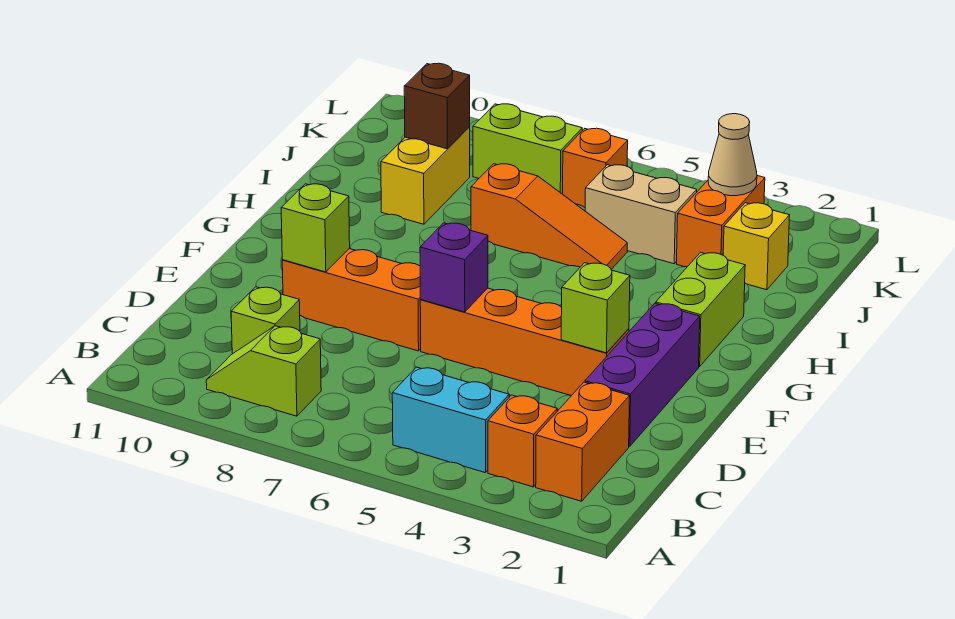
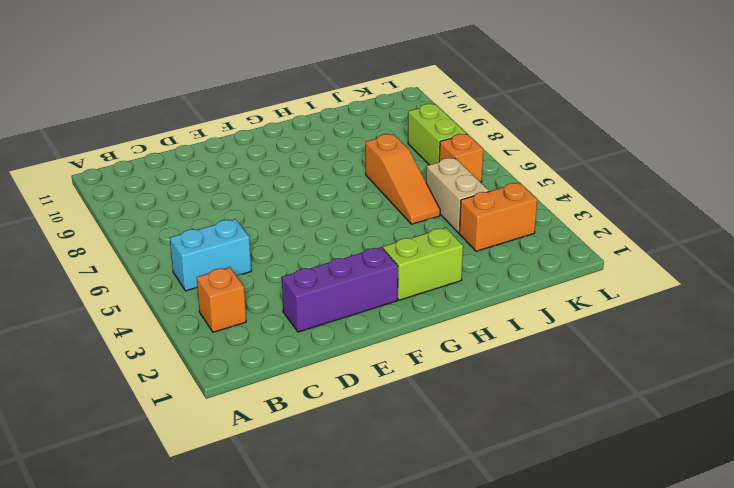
cyan 1x2 brick [170,219,251,291] -> cyan 1x2 brick turned to [392,367,509,473]
none -> orange 1x2 brick [536,382,630,501]
none -> lime 1x2 slope [206,326,321,416]
none -> lime 1x1 brick [231,287,300,354]

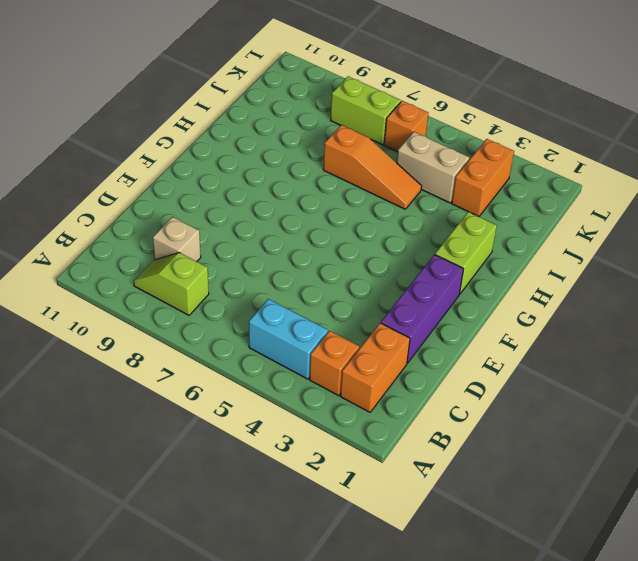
tan 1x1 brick [153,217,201,261] -> lime 1x1 brick [231,287,300,354]
none -> orange 1x4 brick [420,288,629,395]
none -> orange 1x3 brick [282,249,421,351]
none -> yellow 1x2 brick [381,127,470,224]

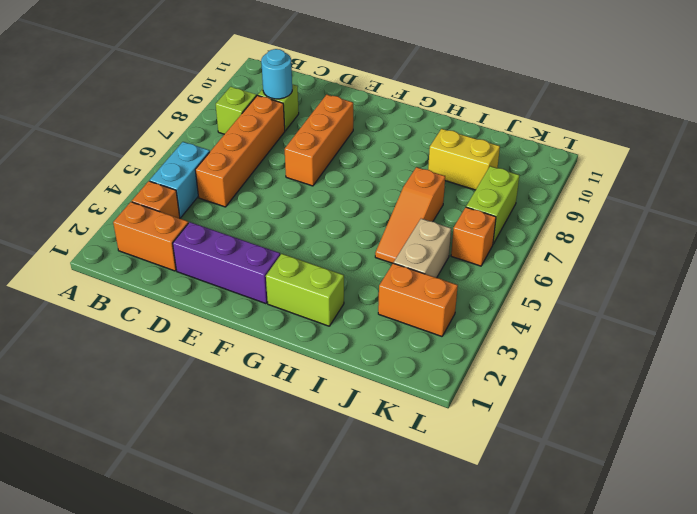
orange 1x4 brick [195,95,285,207] -> orange 1x4 brick moved to [420,288,629,395]
cyan 1x1 round brick [261,49,292,99] -> none
none -> yellow 1x1 brick [723,203,790,290]
none -> lime 1x1 brick [561,263,630,353]
none -> purple 1x1 brick [420,223,488,312]

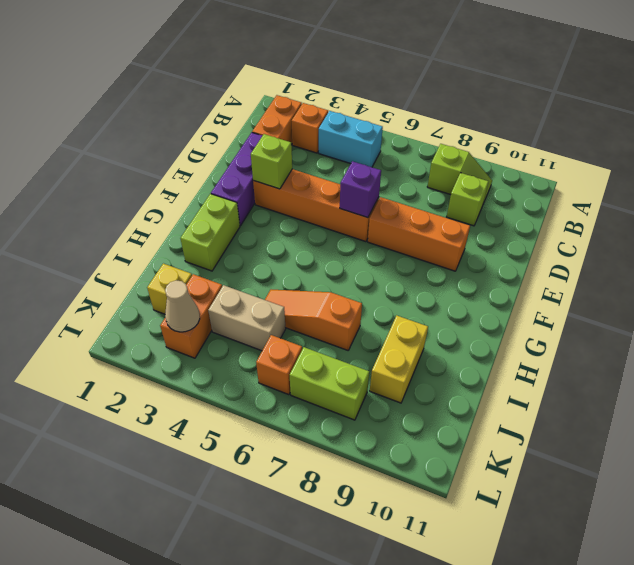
none -> lime 1x1 brick [281,184,350,272]
none -> brown 1x1 brick [404,63,470,149]

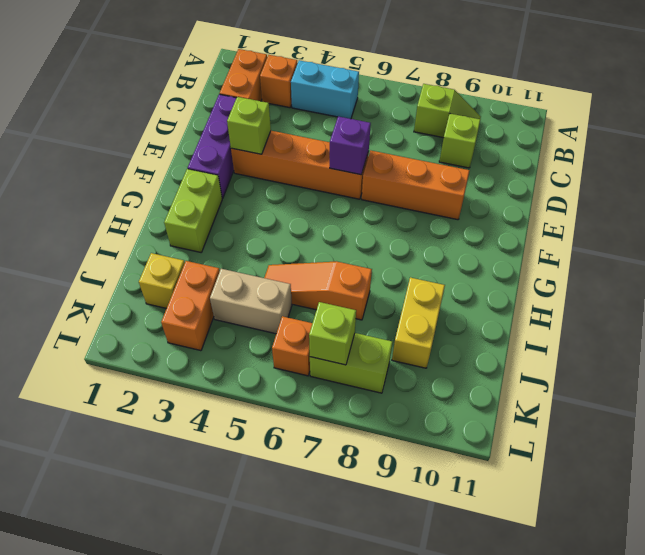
lime 1x1 brick [309,302,356,365] -> lime 1x1 brick moved to [281,184,350,272]
none -> brown 1x1 brick [404,63,470,149]
none -> tan 1x1 cone [708,114,757,196]

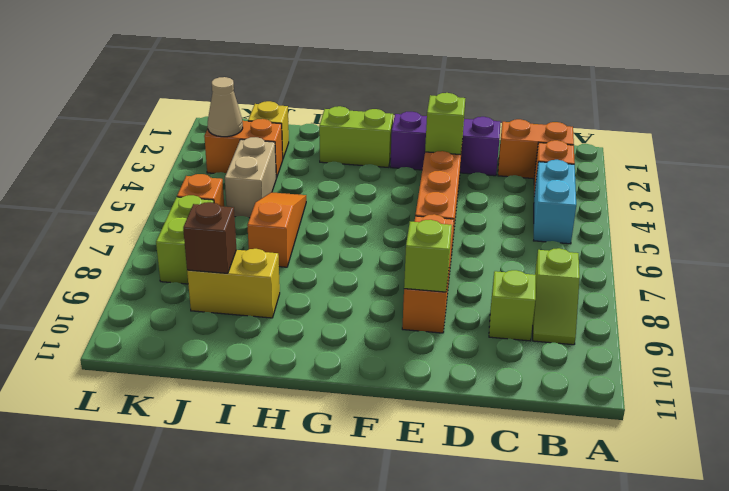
none -> purple 1x1 brick [420,223,488,312]

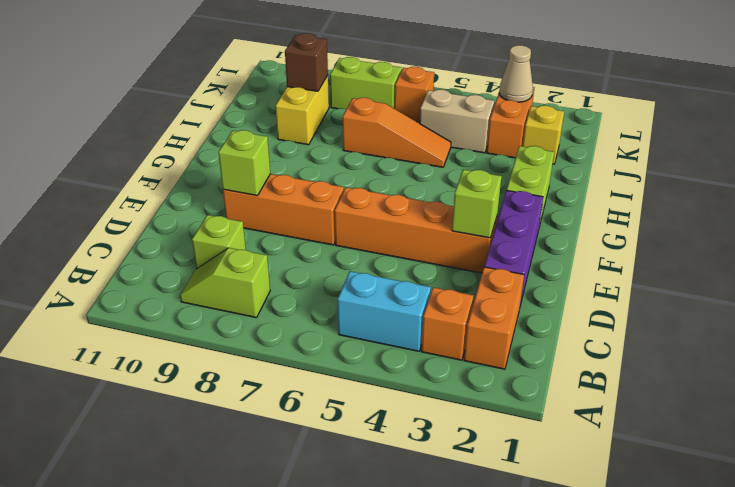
none -> purple 1x1 brick [420,223,488,312]

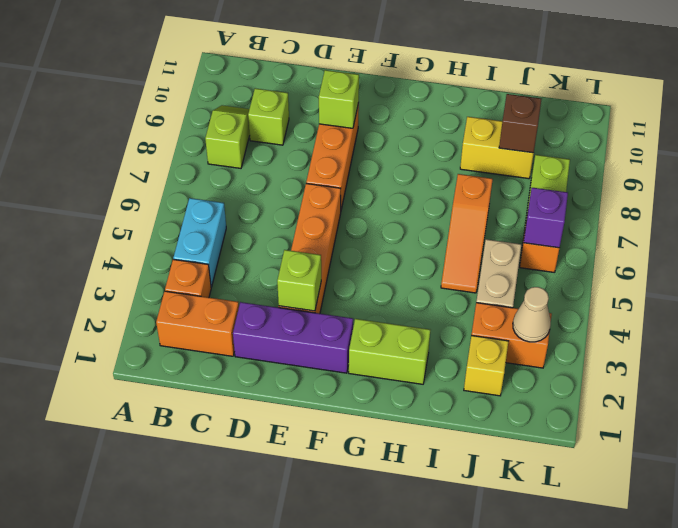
purple 1x1 brick [524,188,568,248] -> purple 1x1 brick moved to [420,223,488,312]

